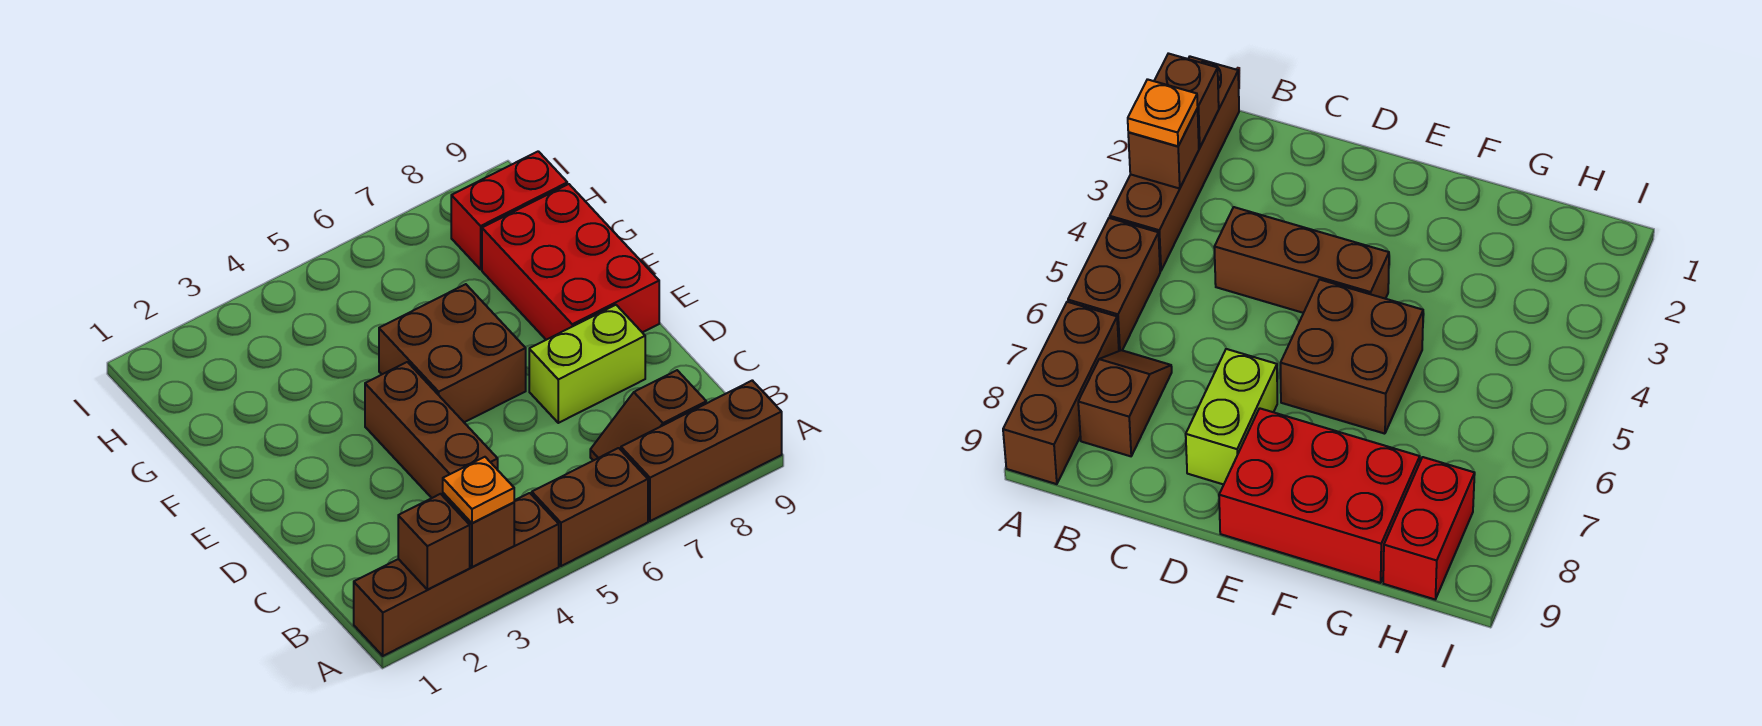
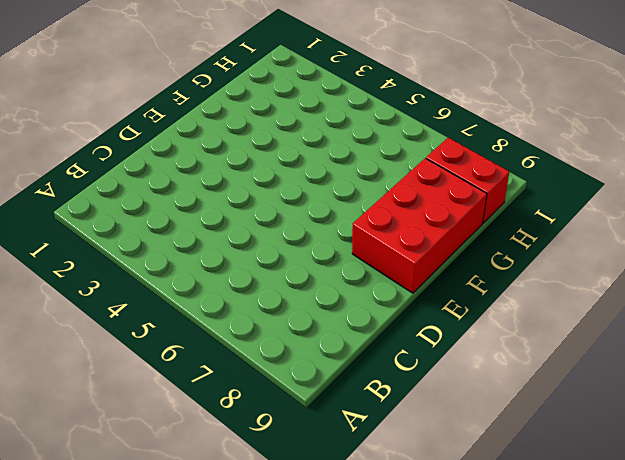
none -> brown 1x4 brick [354,493,559,656]
none -> brown 1x2 brick [532,448,648,566]
none -> brown 1x3 brick [621,380,782,521]

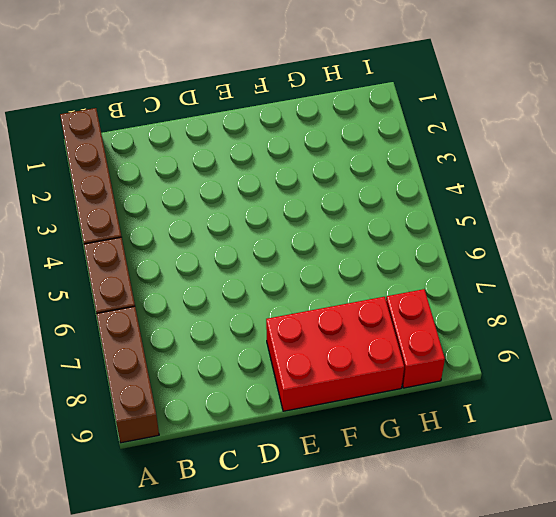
none -> brown 1x2 slope [590,370,706,461]
none -> brown 1x3 brick [365,362,498,498]
none -> lime 1x2 brick [529,305,645,423]

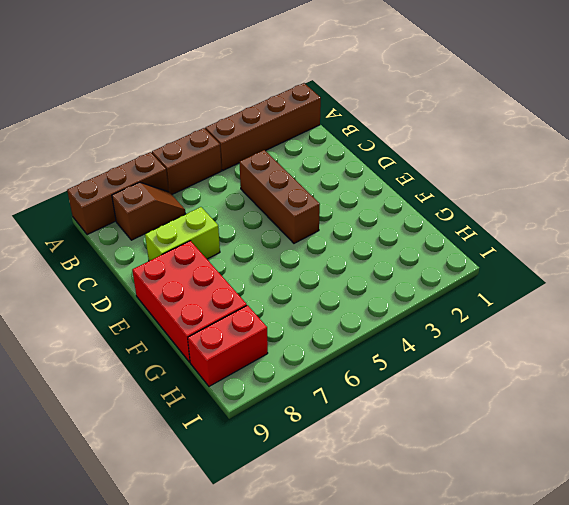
none -> brown 2x2 brick [379,284,526,422]
none -> brown 1x1 brick [398,494,470,590]
none -> brown 1x1 brick [443,493,514,567]

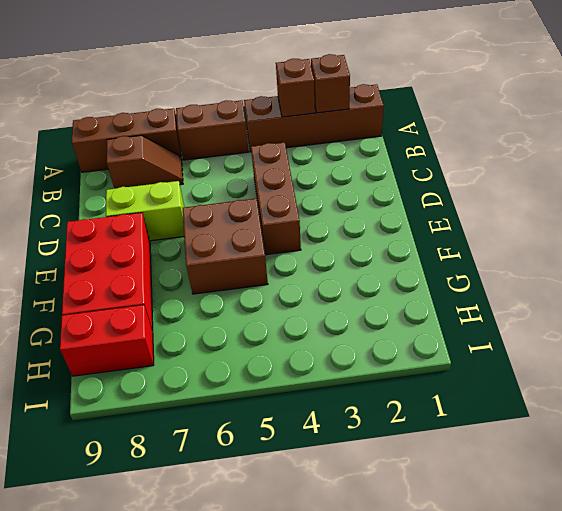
none -> orange 1x1 plate [443,457,514,523]

